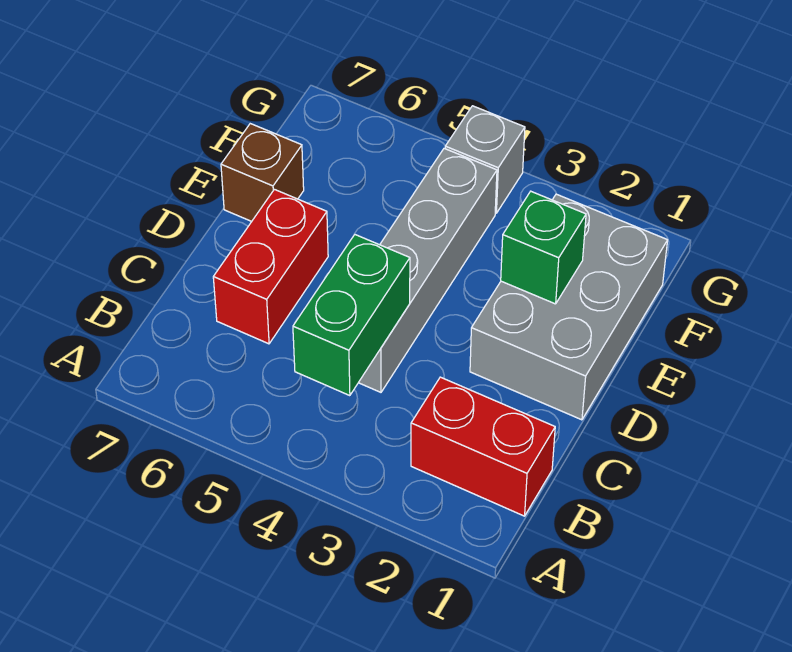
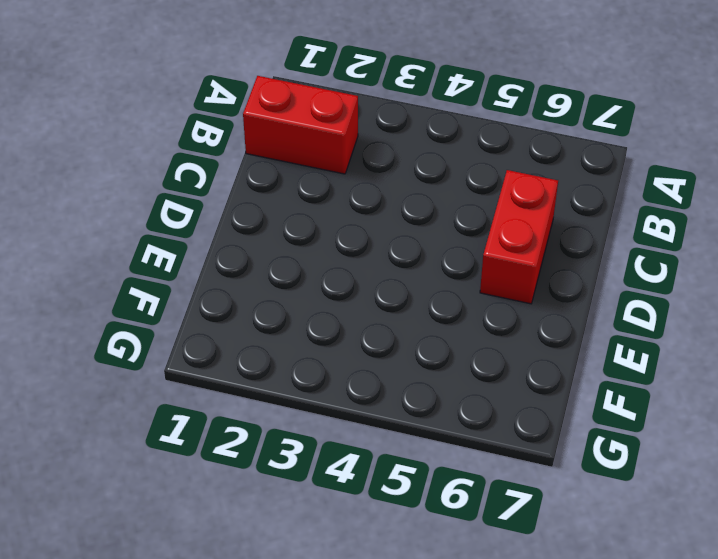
none -> grey 1x4 brick [359,148,497,392]
none -> grey 2x3 brick [470,194,668,420]

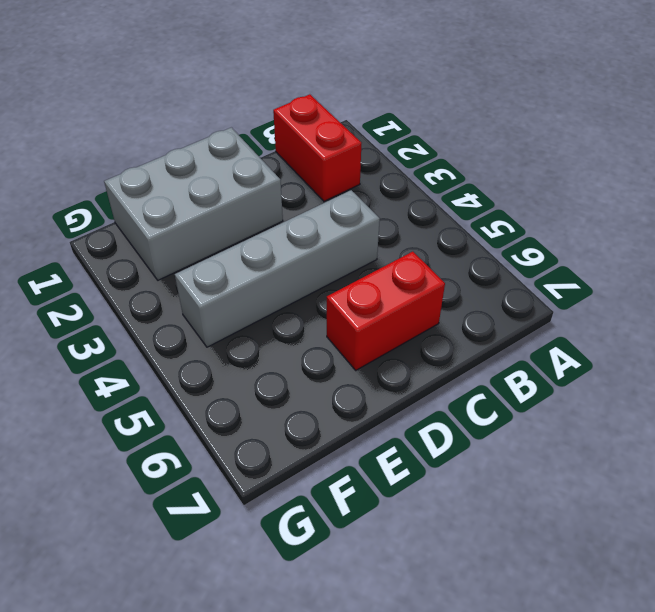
none -> brown 1x1 brick [221,124,304,221]
none -> grey 1x1 brick [445,106,525,213]

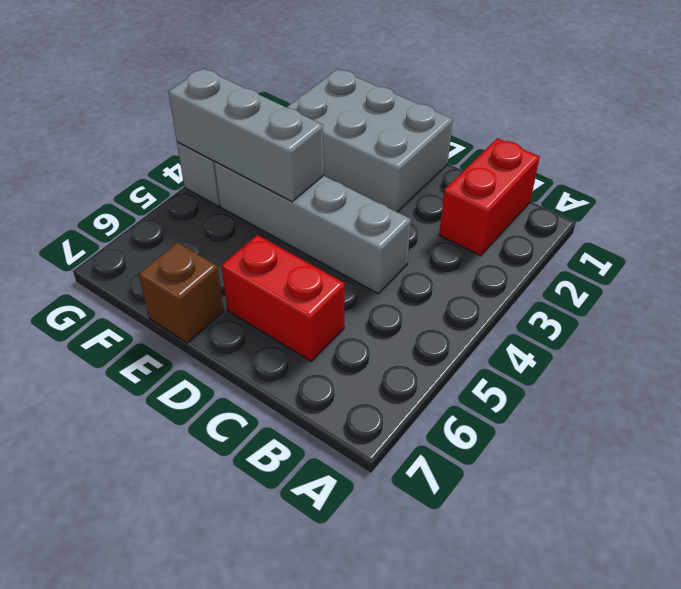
grey 1x3 brick [168,69,324,202] -> none
none -> green 1x2 brick [293,235,410,396]
none -> green 1x1 brick [501,191,586,304]

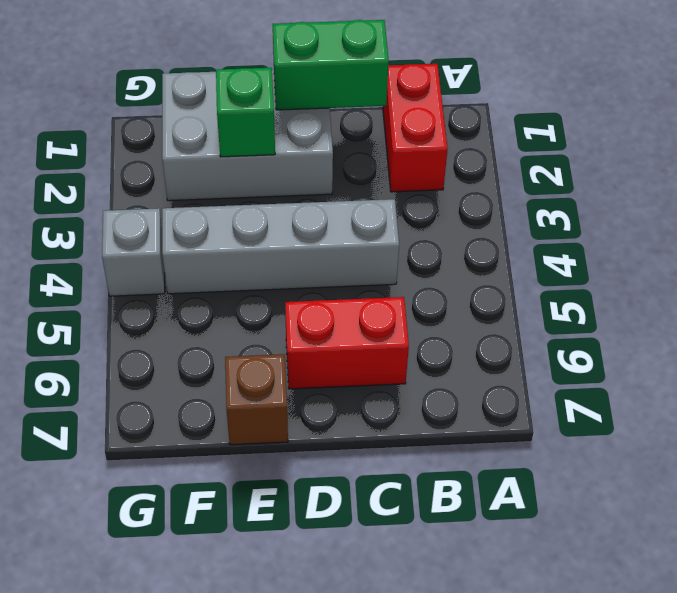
green 1x2 brick [273,20,389,110] -> green 1x2 brick moved to [293,235,410,396]

